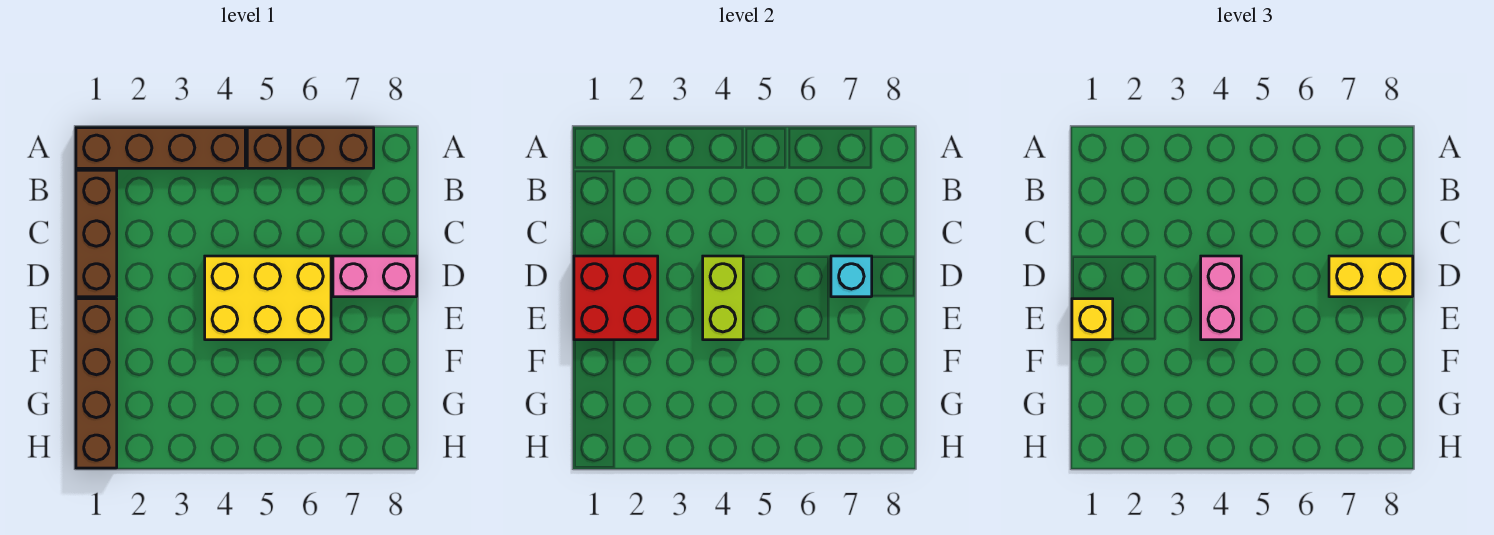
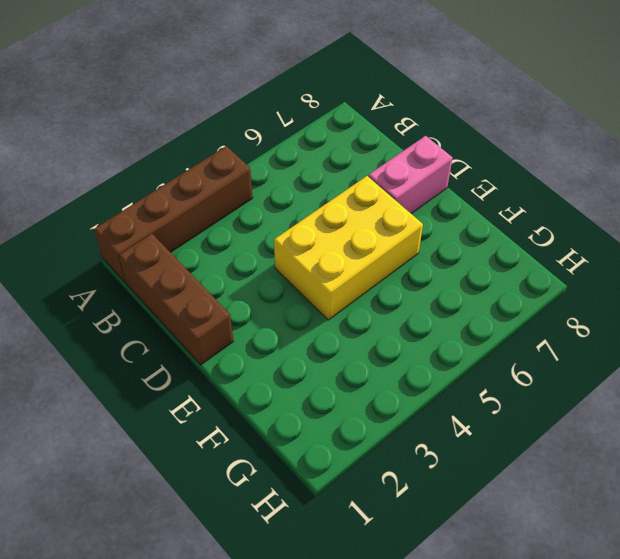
none -> brown 1x1 brick [247,128,288,168]
none -> brown 1x2 brick [290,128,374,168]
none -> brown 1x4 brick [76,299,117,468]

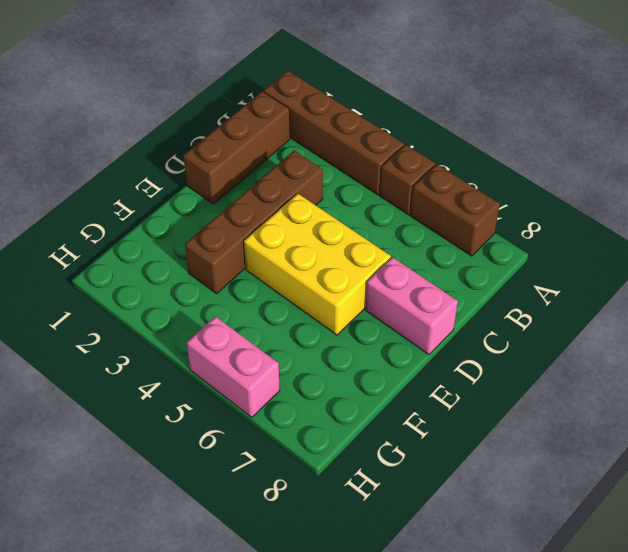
brown 1x4 brick [185,151,323,294] -> brown 1x4 brick moved to [76,299,117,468]
pink 1x2 brick [187,316,280,417] -> pink 1x2 brick turned to [1201,256,1241,340]
none -> red 2x2 brick [574,256,658,340]
none -> lime 1x2 brick [703,256,743,340]
none -> cyan 1x1 brick [831,256,872,297]

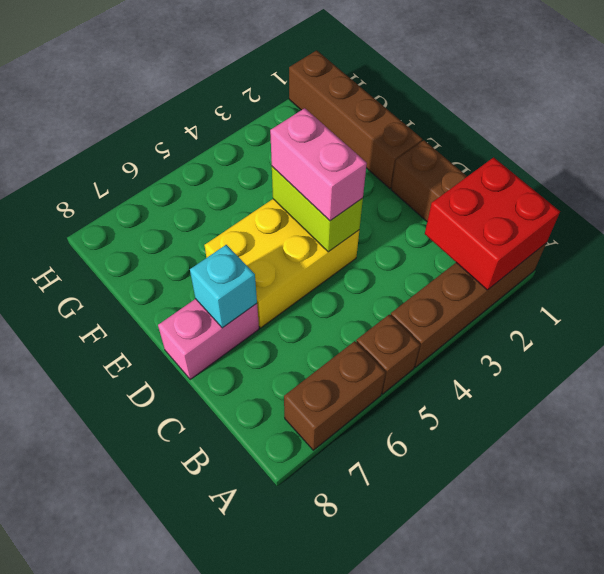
red 2x2 brick [425,157,560,290] -> red 2x2 brick moved to [574,256,658,340]
none -> yellow 1x2 brick [1329,256,1413,297]
none -> yellow 1x1 brick [1072,299,1113,340]

